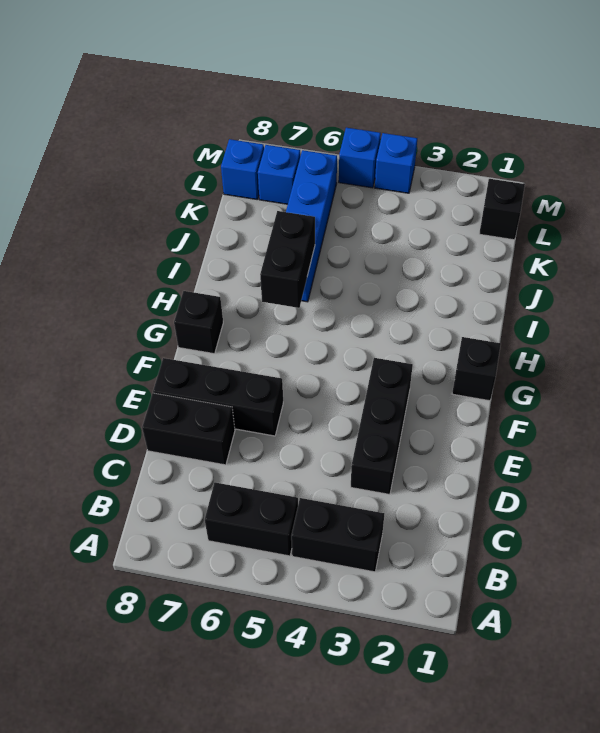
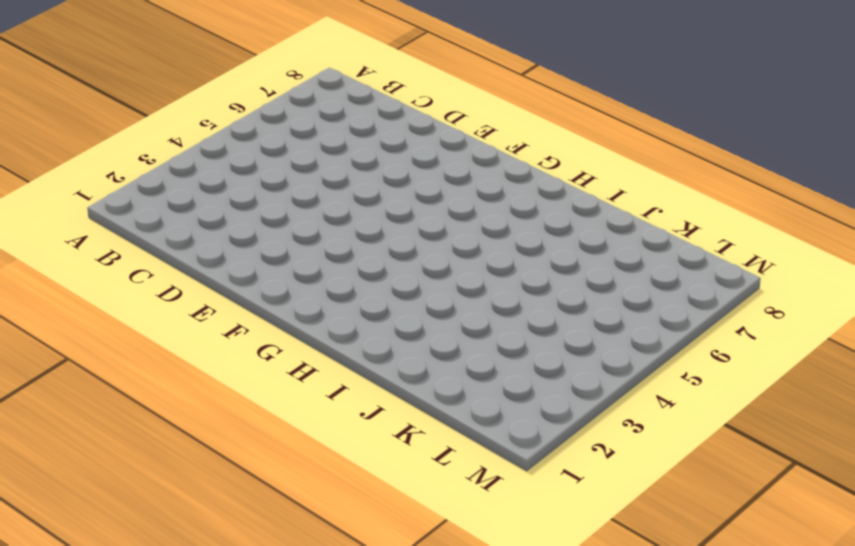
none -> black 1x2 brick [291,498,384,572]
none -> black 1x2 brick [205,482,298,556]
none -> black 1x3 brick [351,358,413,494]

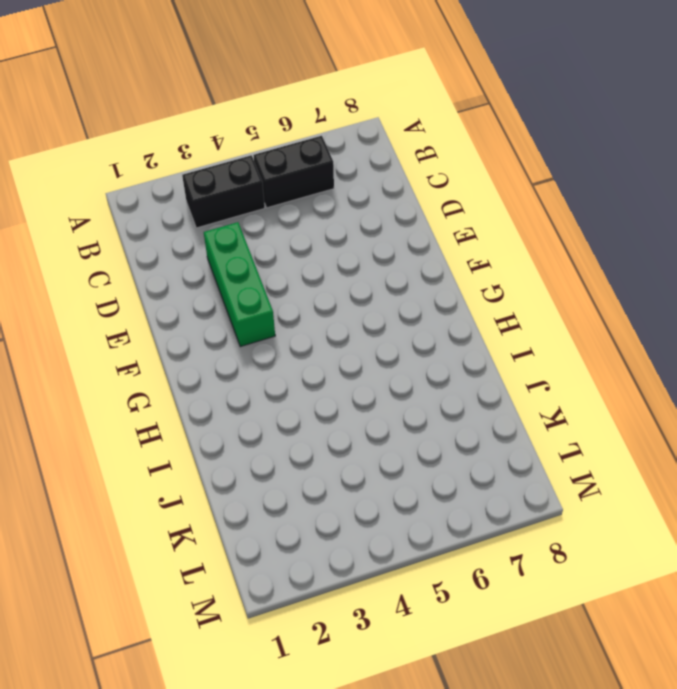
green 1x3 brick [204,222,275,347] -> black 1x3 brick [351,358,413,494]
none -> black 1x2 brick [142,393,235,465]
none -> black 1x3 brick [153,358,283,436]
none -> black 1x1 brick [452,337,501,401]

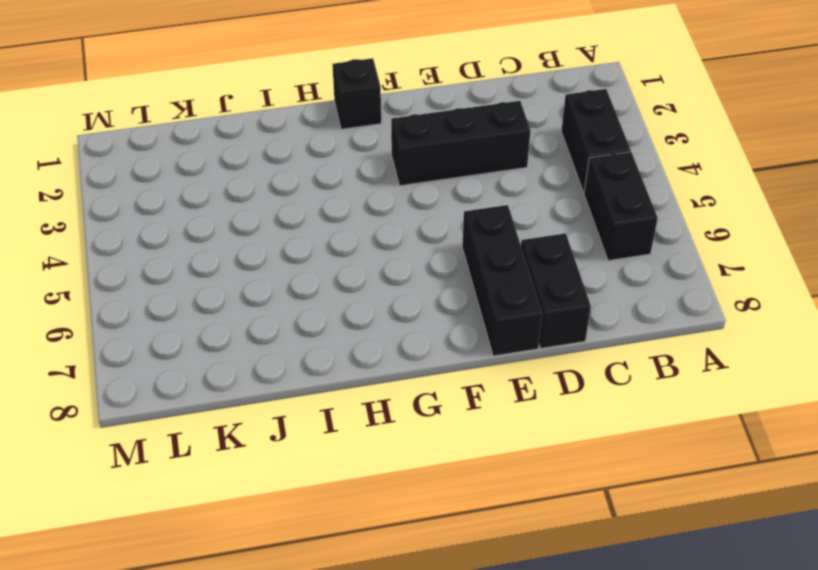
none -> black 1x1 brick [174,291,223,354]
none -> blue 1x4 brick [286,150,337,302]
none -> black 1x1 brick [479,179,525,240]

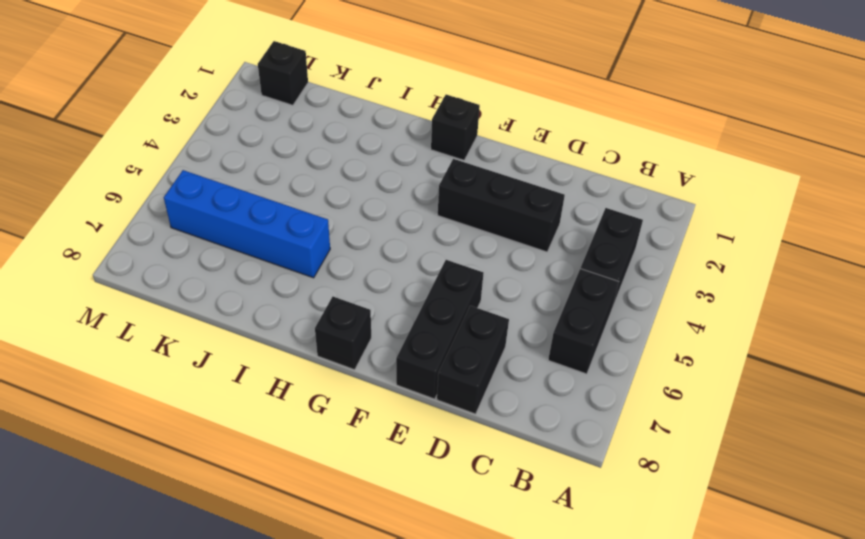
none -> blue 1x1 brick [258,145,300,204]
none -> blue 1x1 brick [221,139,264,200]
none -> blue 1x1 brick [375,133,417,193]

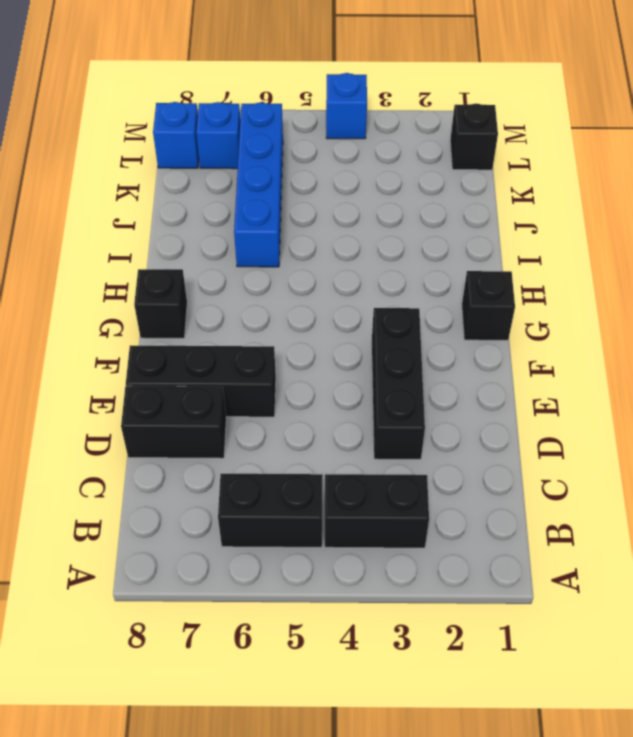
none -> blue 1x1 brick [339,128,381,188]
none -> black 1x2 brick [260,211,315,308]

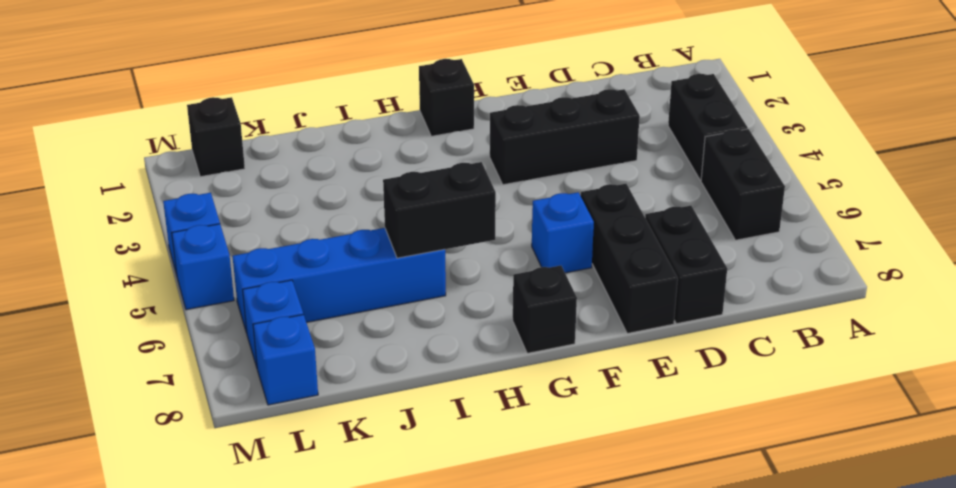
blue 1x1 brick [532,192,594,273] -> none

